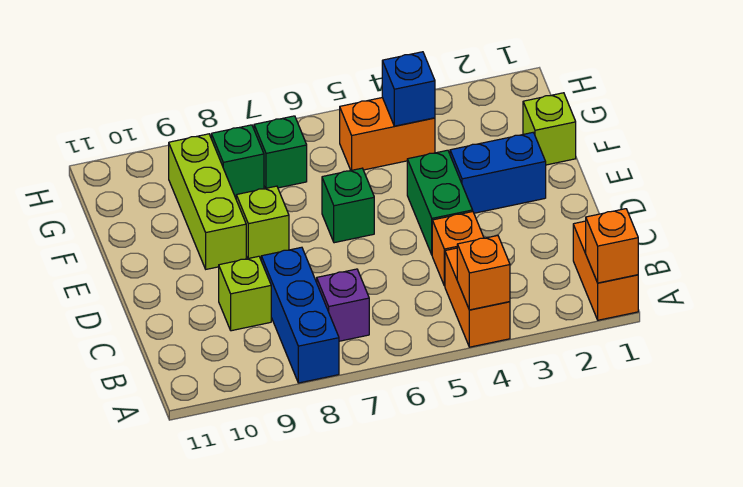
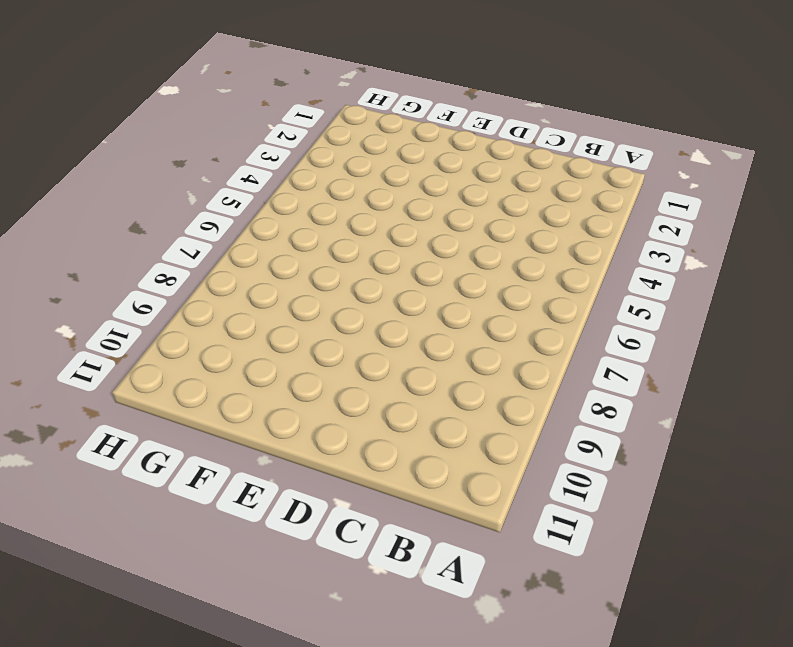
none -> orange 1x2 brick [573,221,638,320]
none -> orange 1x2 brick [445,248,510,347]
none -> blue 1x3 brick [261,247,339,383]

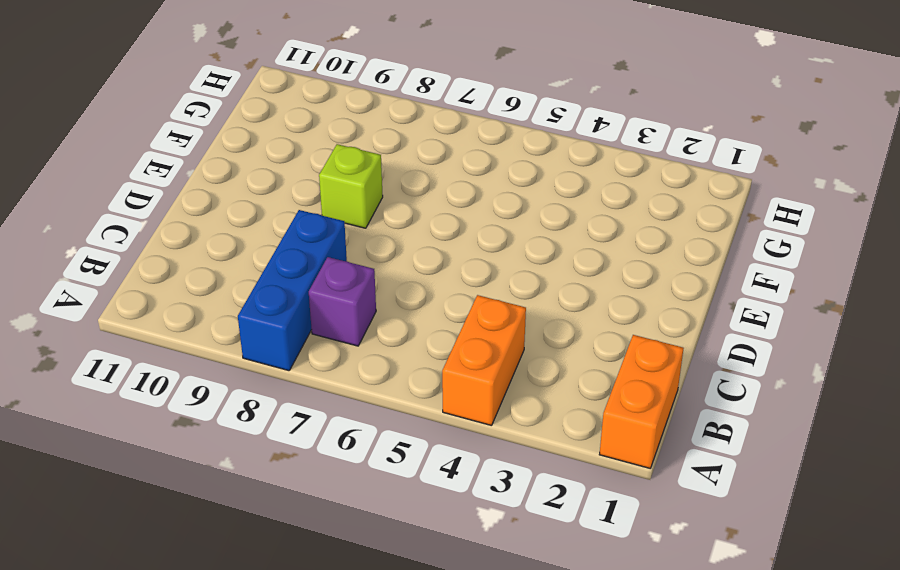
none -> orange 1x1 brick [432,212,484,286]
none -> lime 1x1 brick [219,256,271,331]
none -> green 1x2 brick [407,150,473,254]

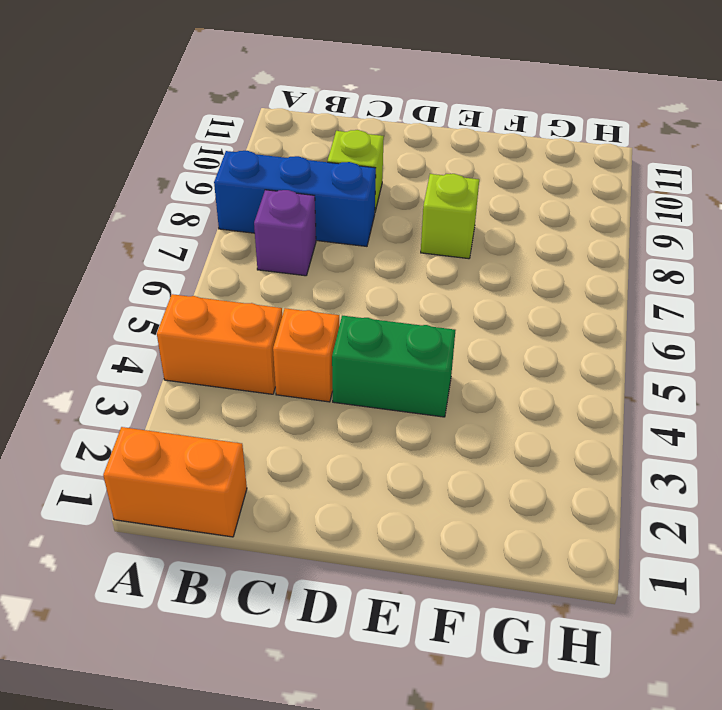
none -> blue 1x2 brick [450,133,546,213]
none -> green 1x1 brick [322,168,374,243]
none -> lime 1x3 brick [169,134,246,269]

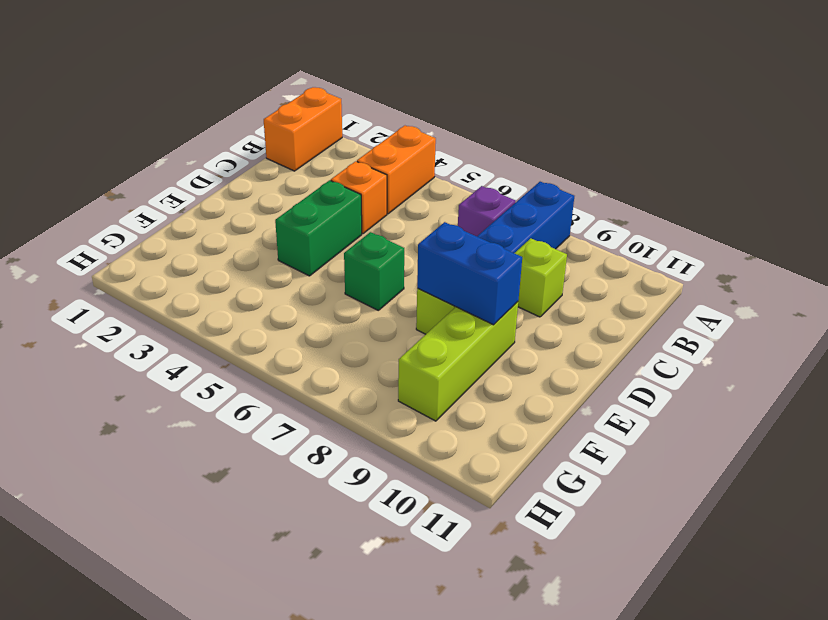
blue 1x2 brick [417,222,522,325] -> blue 1x2 brick moved to [450,133,546,213]
none -> lime 1x1 brick [523,93,576,165]
none -> orange 1x2 brick [340,98,435,170]
none -> green 1x1 brick [254,116,307,188]

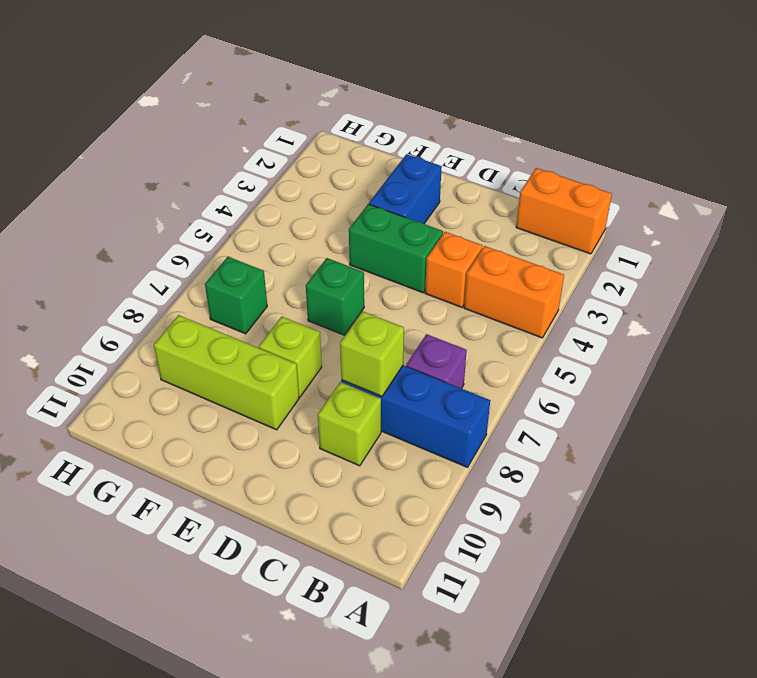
lime 1x1 brick [340,311,404,396] -> lime 1x1 brick moved to [523,93,576,165]
none -> orange 1x2 brick [340,98,435,170]
none -> green 1x1 brick [211,125,264,197]
none -> orange 1x1 brick [586,209,638,283]

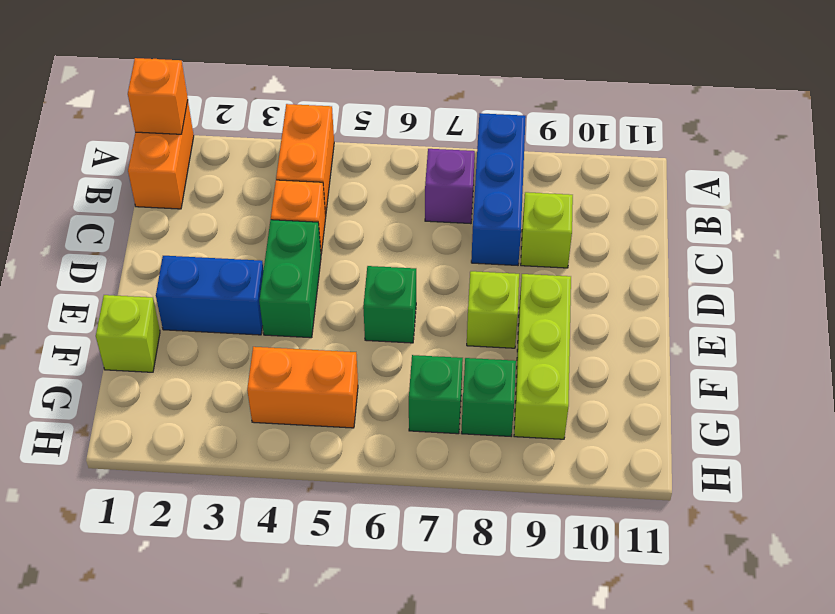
none -> orange 1x1 brick [457,236,510,310]
none -> blue 1x1 brick [382,52,435,126]

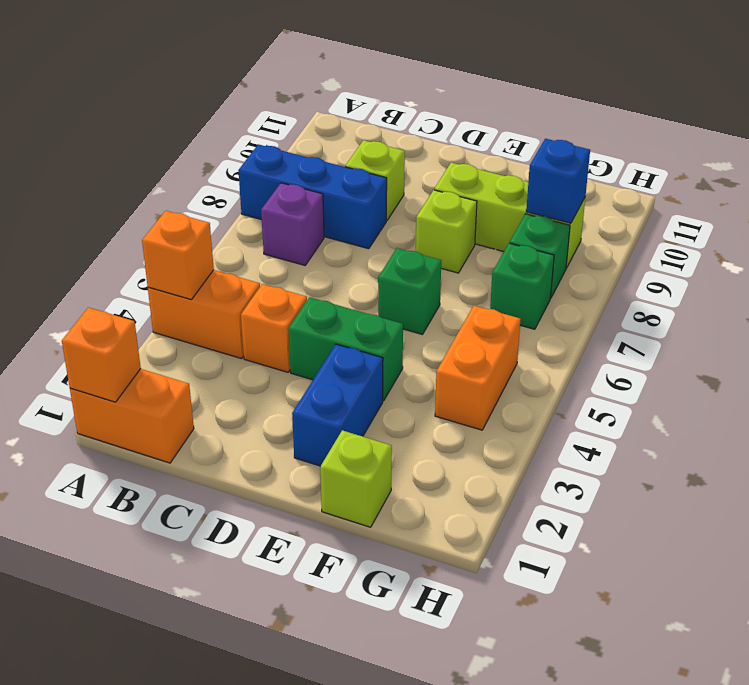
blue 1x1 brick [526,139,590,223] -> blue 1x1 brick moved to [382,52,435,126]

